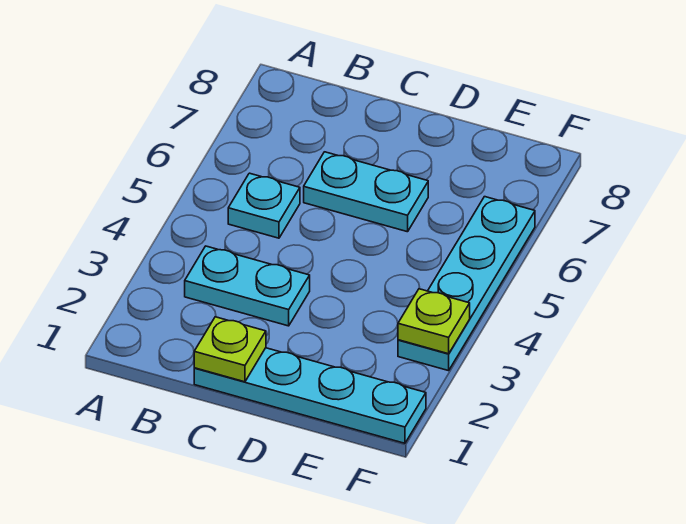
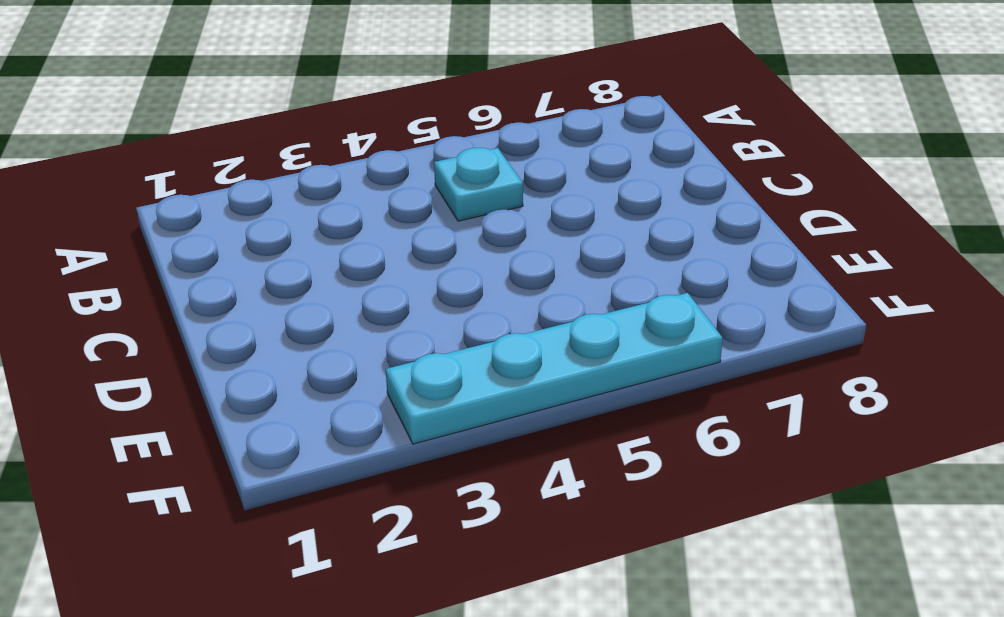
none -> cyan 1x2 plate [185,246,310,326]
none -> cyan 1x4 plate [194,348,426,443]

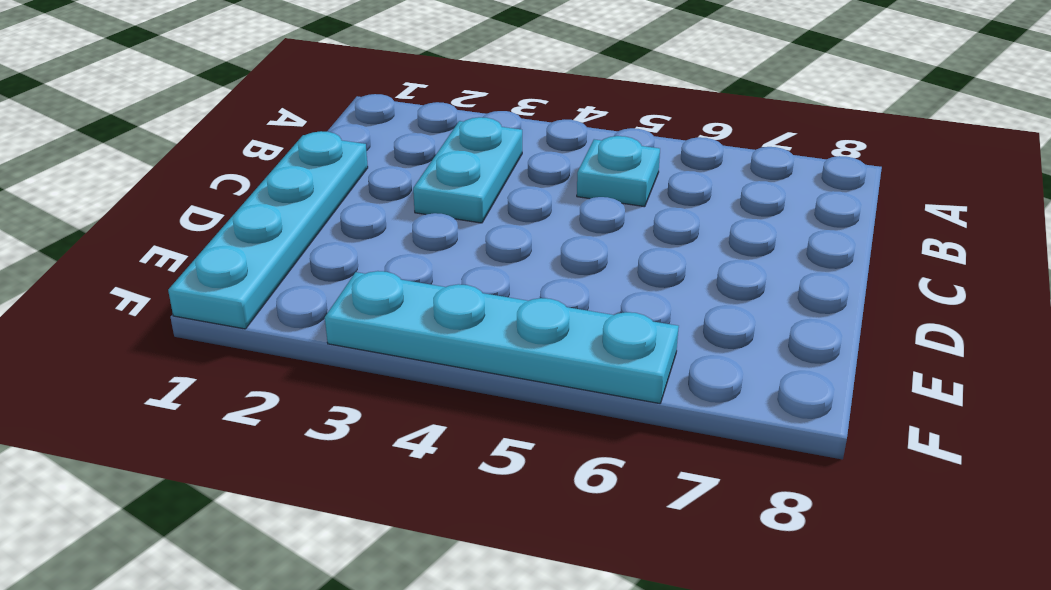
none -> cyan 1x2 plate [304,152,428,232]
none -> lime 1x1 plate [194,317,266,382]

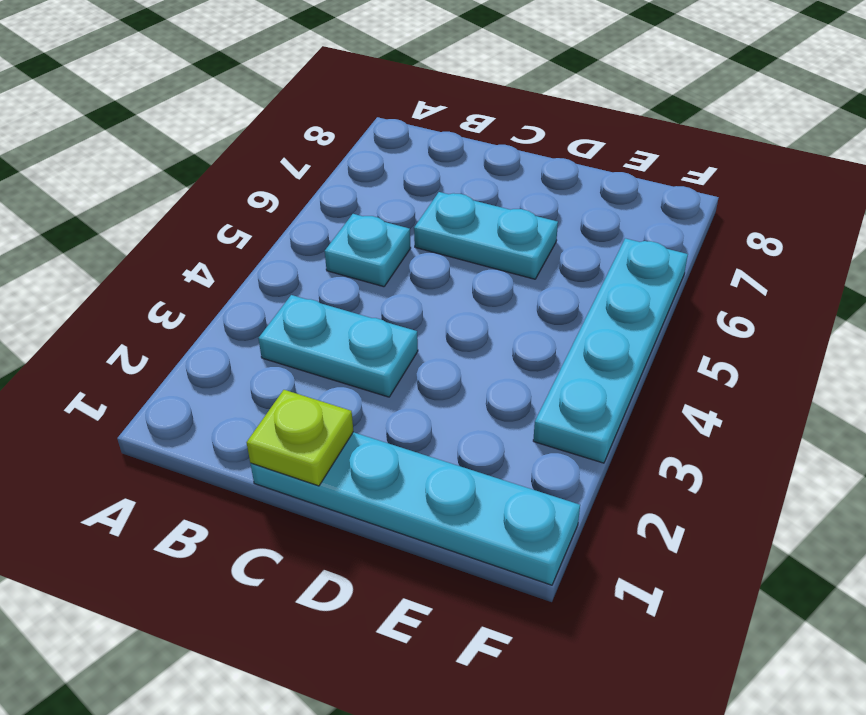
none -> lime 1x1 plate [398,289,470,354]

